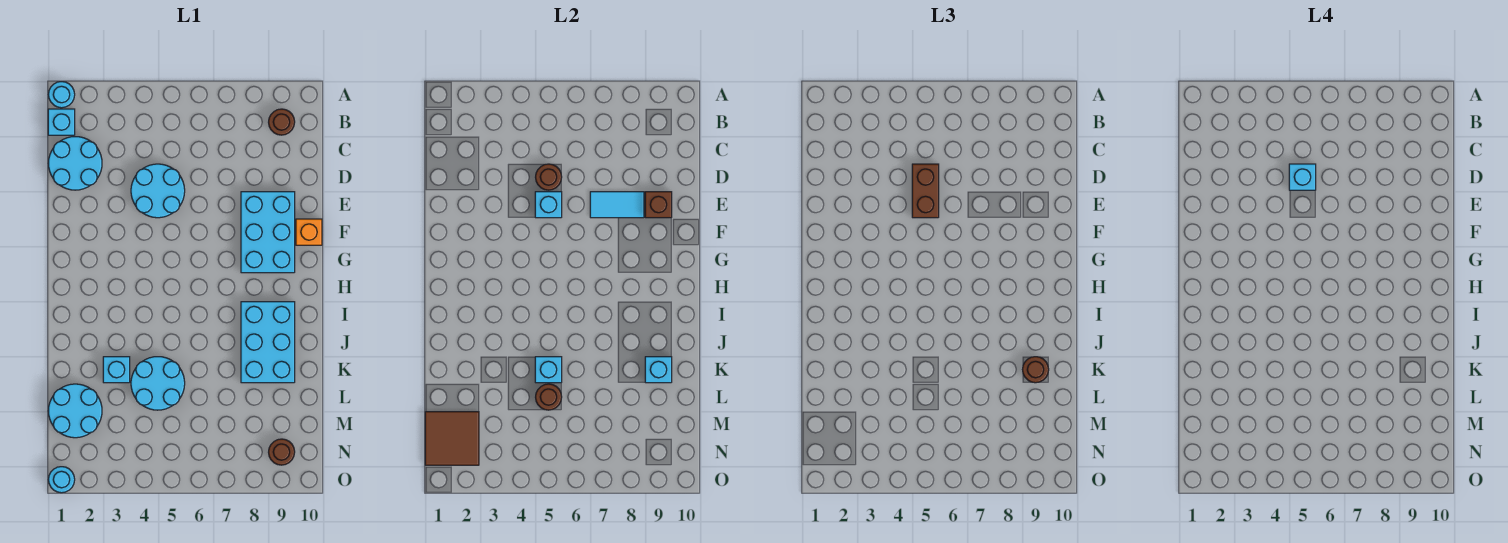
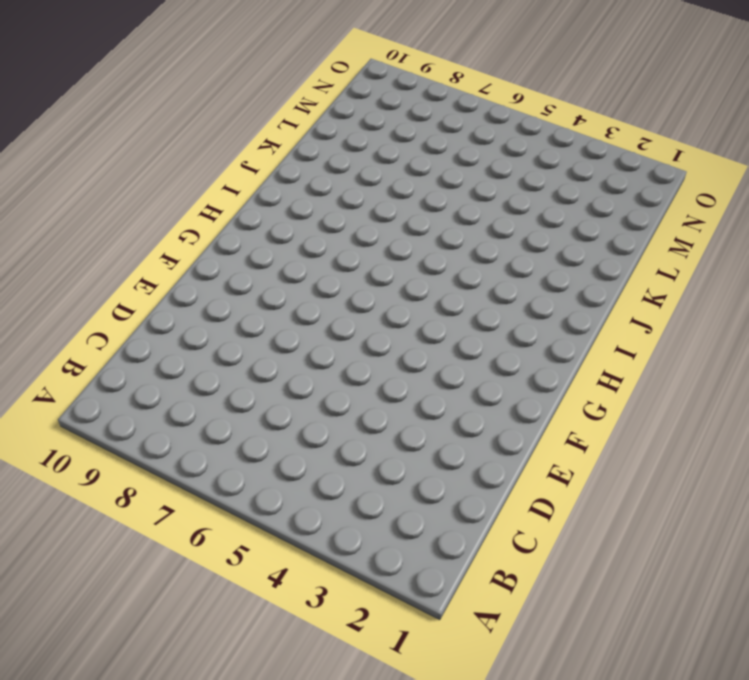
none -> cyan 1x1 round brick [49,82,75,108]
none -> cyan 1x1 brick [48,109,75,135]
none -> brown 1x1 round brick [269,109,295,135]

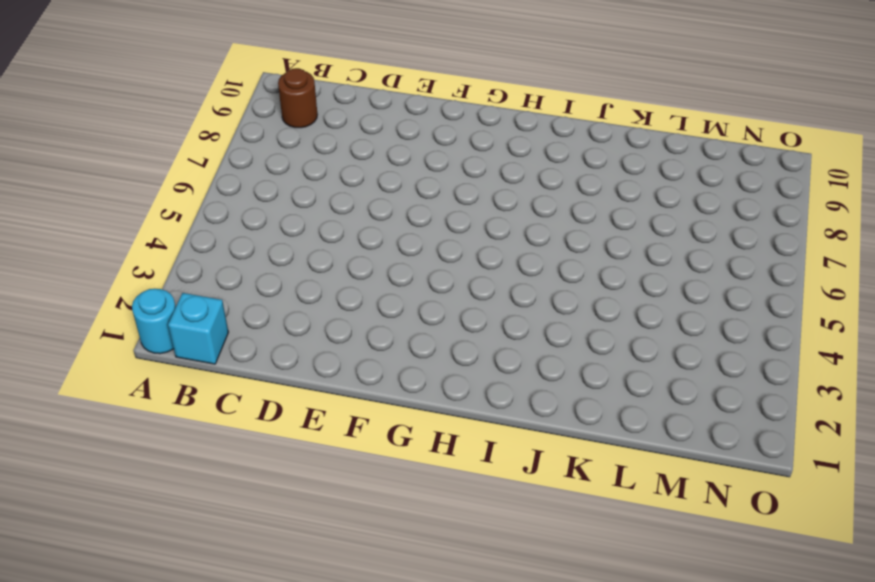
none -> cyan 2x2 round brick [48,137,102,190]
none -> cyan 2x2 round brick [131,164,185,218]
none -> cyan 2x3 brick [241,192,295,273]

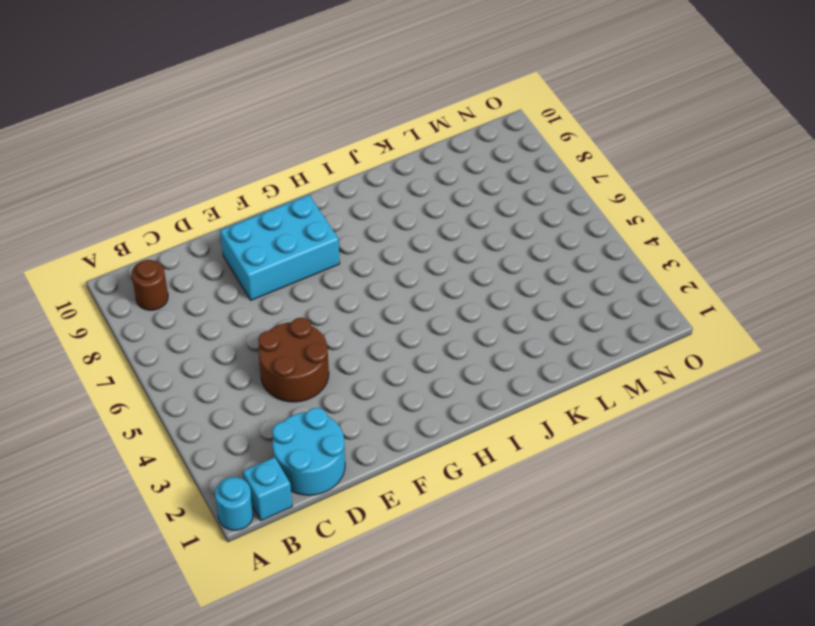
brown 2x2 round brick [258,318,329,402] -> cyan 2x2 round brick [131,164,185,218]
none -> orange 1x1 brick [296,219,322,245]
none -> cyan 2x3 brick [241,302,295,383]
none -> cyan 1x1 brick [103,357,130,383]

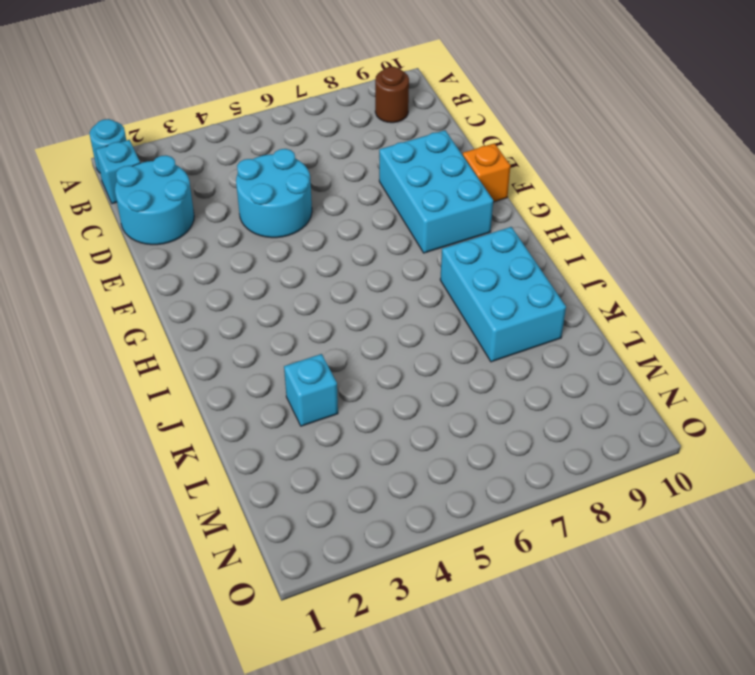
none -> cyan 2x2 round brick [131,357,185,410]
none -> cyan 2x2 round brick [48,384,102,438]
none -> brown 1x1 round brick [269,439,295,465]

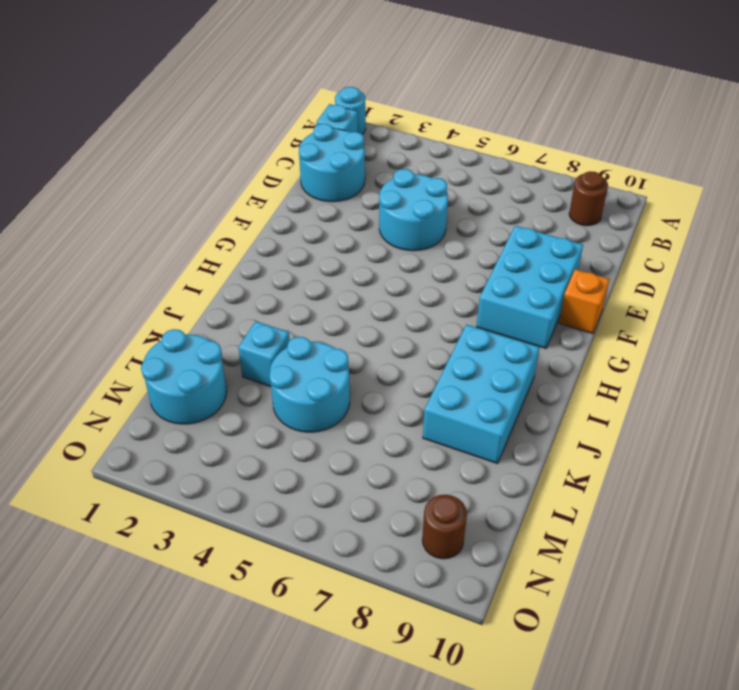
none -> cyan 1x1 round brick [48,467,75,493]
none -> brown 1x1 round brick [536,164,562,190]
none -> cyan 1x1 brick [535,192,562,218]

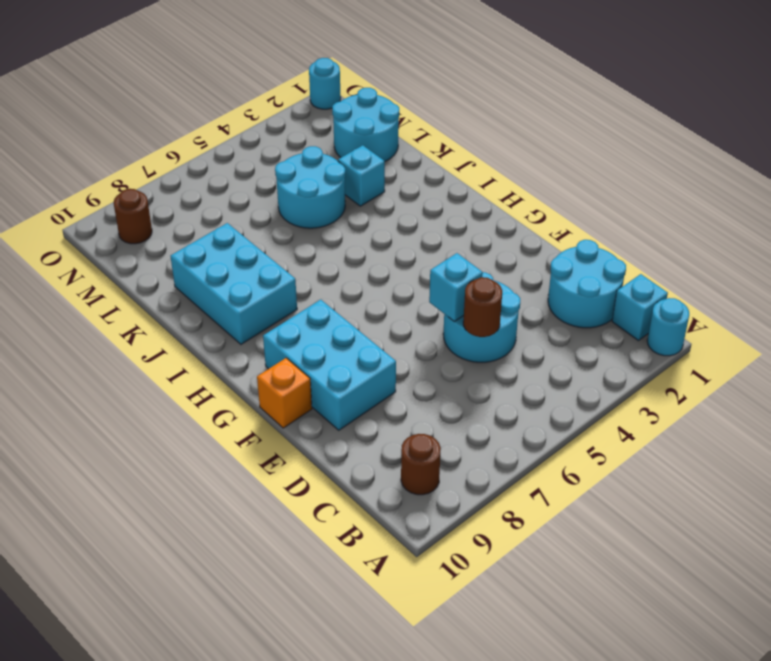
none -> cyan 1x2 tile [590,192,644,218]
none -> brown 1x1 brick [645,192,672,218]
none -> cyan 1x1 brick [535,357,562,383]

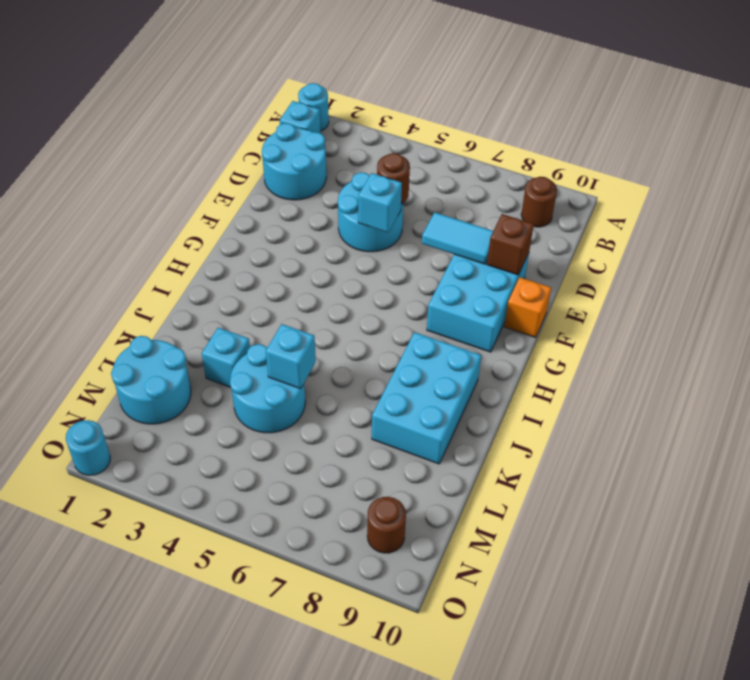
none -> cyan 1x1 brick [645,357,672,383]
none -> brown 1x1 round brick [536,384,562,410]
none -> brown 2x2 tile [425,412,479,465]

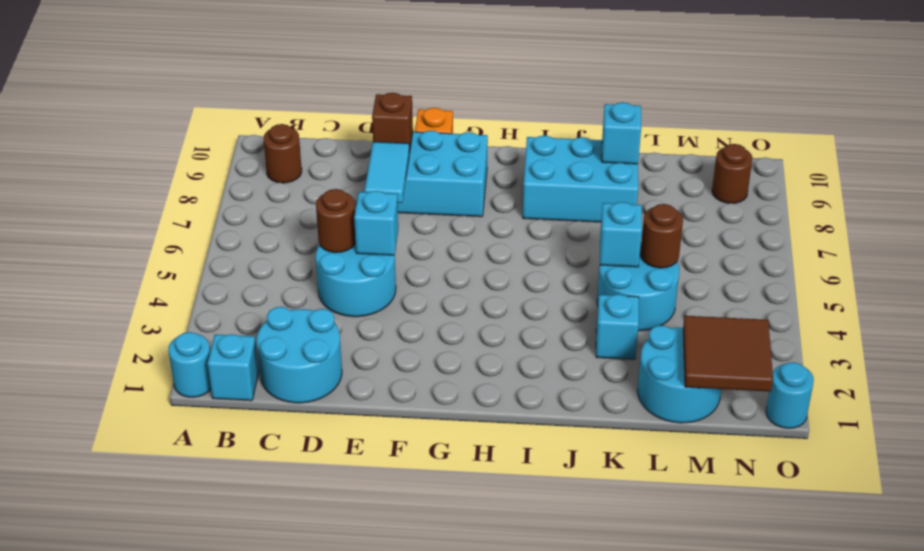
none -> brown 1x2 brick [912,164,939,218]
none -> brown 1x1 round brick [1023,357,1049,383]
none -> cyan 1x1 brick [1289,164,1316,190]

